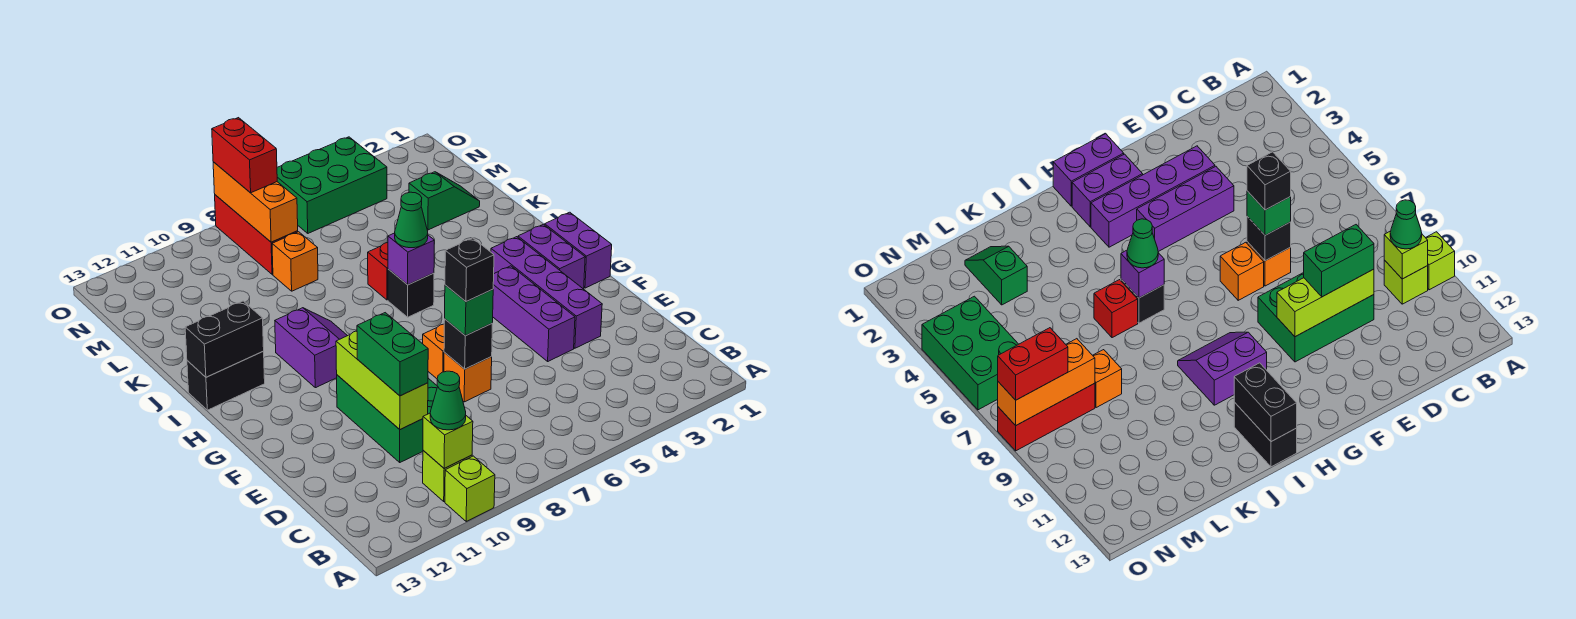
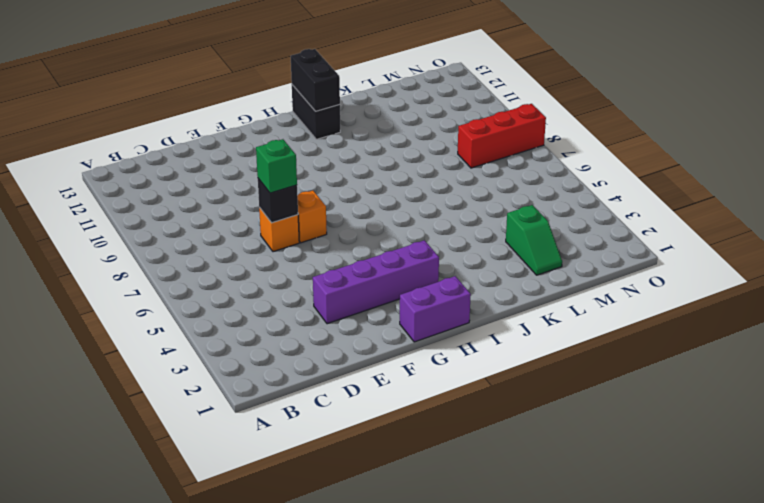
none -> lime 1x1 brick [445,456,495,521]
none -> lime 1x1 brick [423,450,472,501]
none -> green 2x3 brick [337,375,438,462]

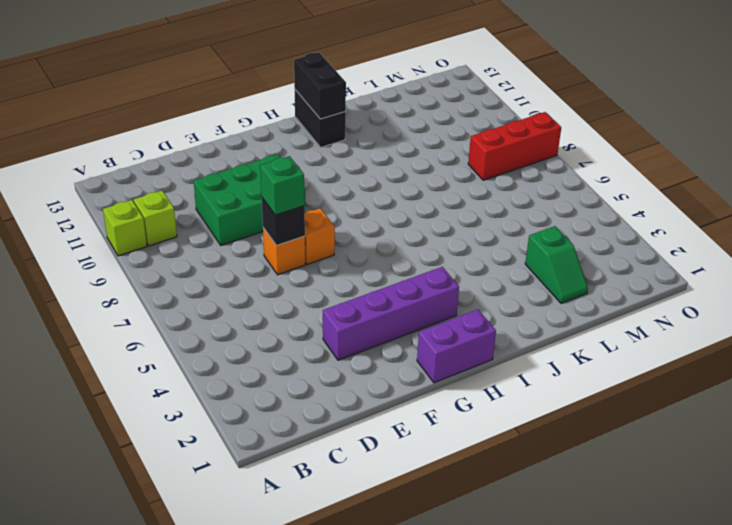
none -> purple 1x3 brick [493,266,575,361]
none -> purple 1x2 brick [518,224,585,289]
none -> purple 2x2 slope [275,308,347,388]

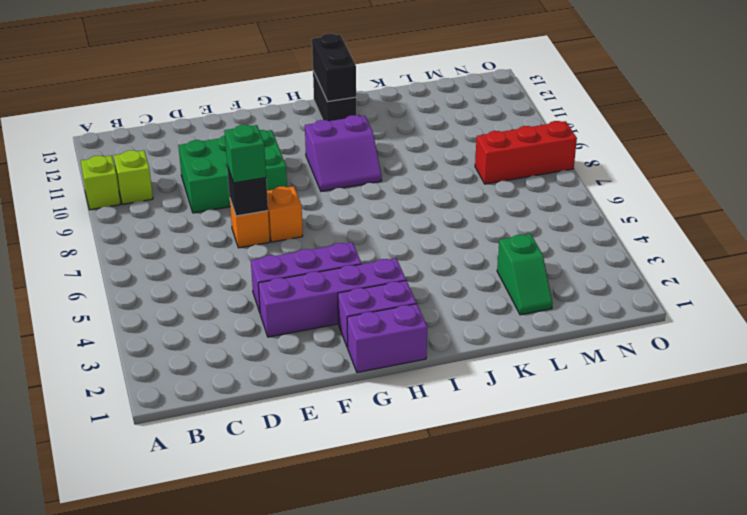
none -> black 1x1 brick [388,269,434,317]
none -> red 1x1 brick [368,243,388,300]
none -> orange 1x1 brick [272,232,318,291]

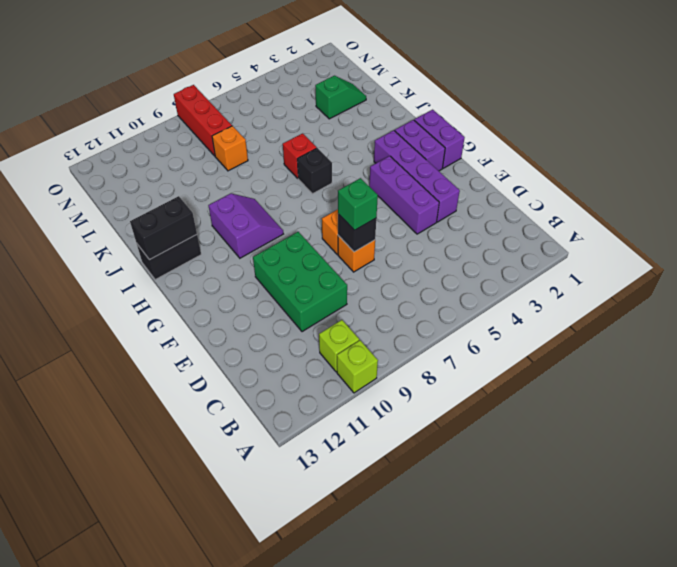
none -> green 2x3 brick [277,137,387,233]
none -> lime 1x1 brick [423,413,473,468]
none -> lime 1x3 brick [336,331,428,429]

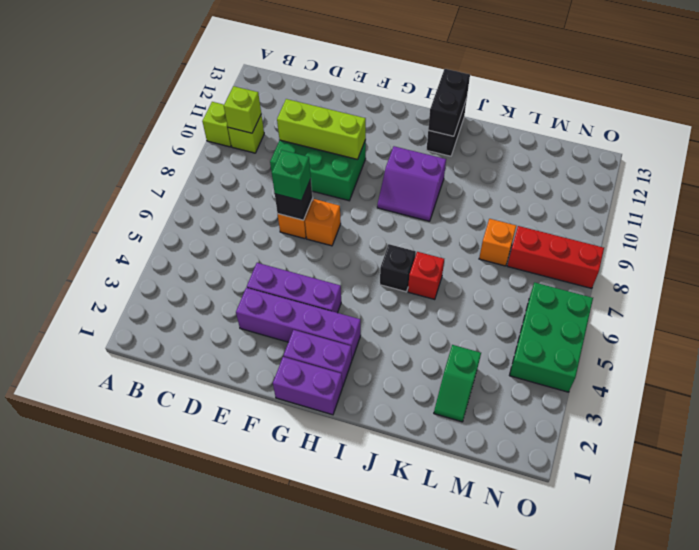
none -> purple 1x1 brick [388,233,434,285]
none -> orange 1x3 brick [213,162,298,242]
none -> green 1x1 cone [430,371,466,430]

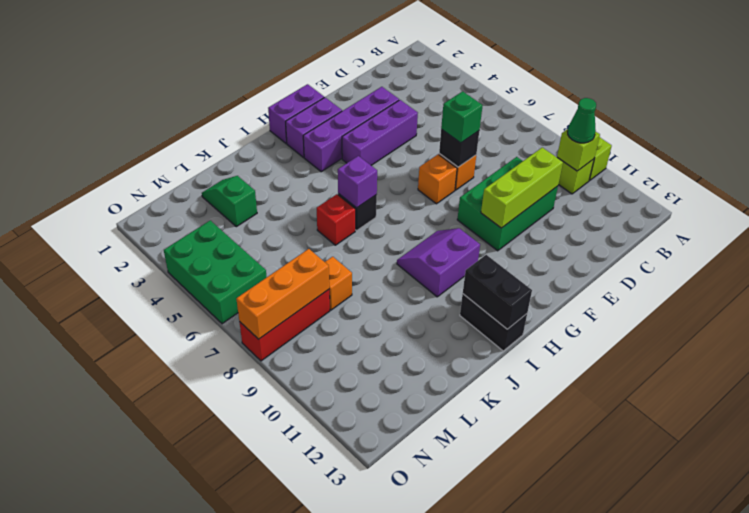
none -> green 1x2 brick [357,313,428,396]
none -> green 1x1 cone [395,192,428,248]
none -> red 1x2 brick [212,118,277,193]

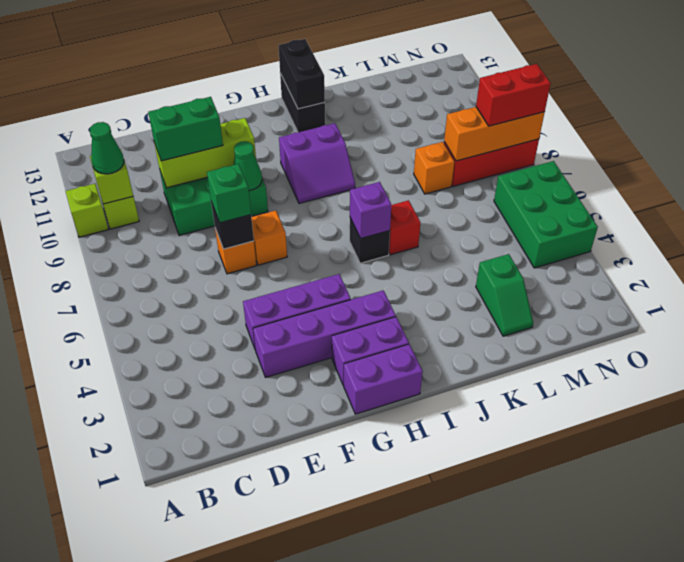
green 1x1 cone [233,141,262,191] -> green 1x1 cone moved to [395,192,428,248]
none -> black 1x1 brick [445,238,494,302]

